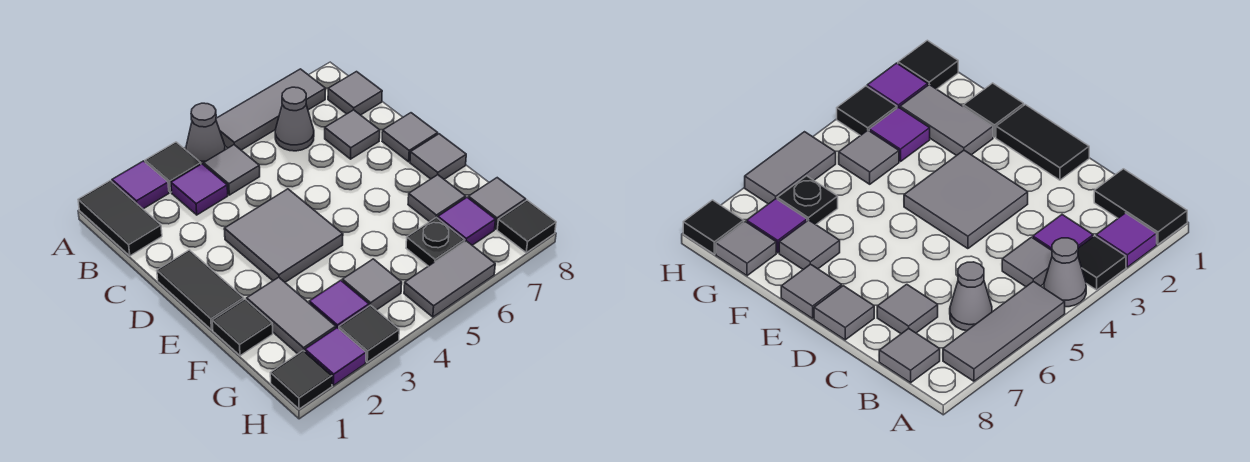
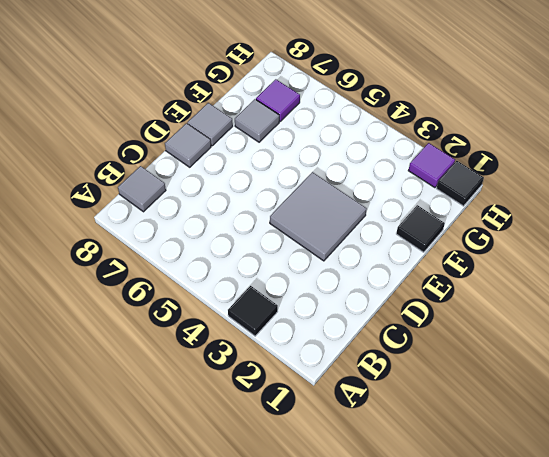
none -> black 1x2 tile [78,181,162,256]
none -> purple 1x1 tile [112,161,169,209]
none -> grey 1x1 cone [186,103,225,165]

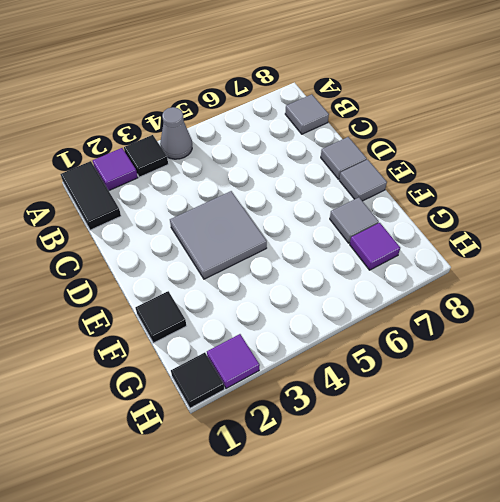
none -> grey 1x3 tile [216,69,326,150]
none -> purple 1x1 tile [171,164,228,215]
none -> grey 1x1 tile [204,145,260,195]

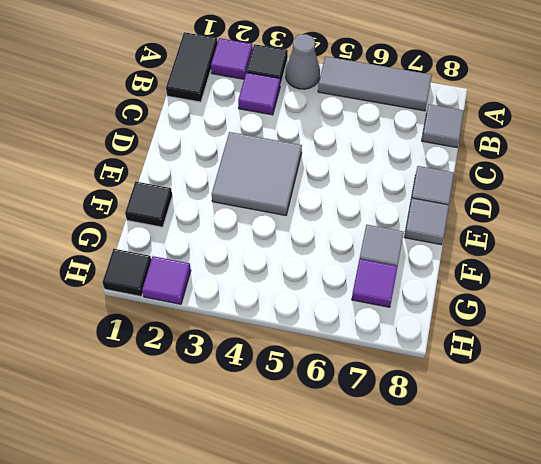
none -> grey 1x1 tile [204,145,260,195]
none -> grey 1x1 cone [275,87,314,151]
none -> grey 1x1 tile [325,110,380,159]

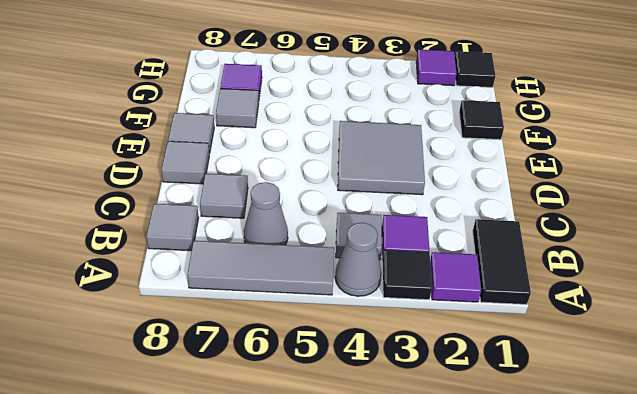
none -> black 1x2 tile [157,250,244,330]
none -> grey 1x2 tile [247,277,336,354]
none -> purple 1x1 tile [309,280,369,329]

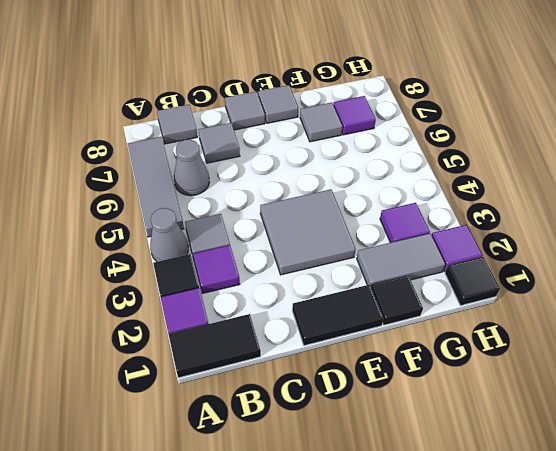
none -> grey 1x1 tile [342,259,402,310]
none -> black 1x1 plate [406,217,465,266]
none -> grey 1x1 tile [468,178,526,229]

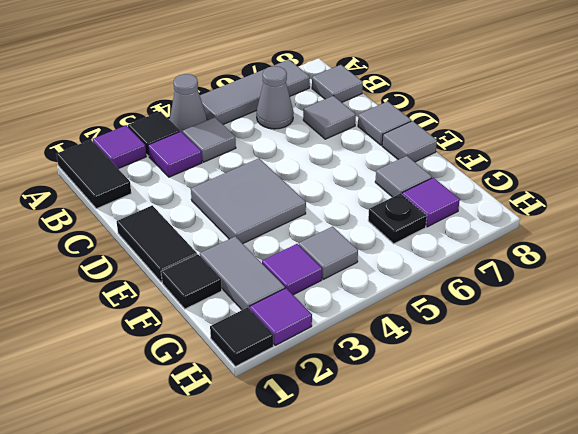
none -> grey 1x1 tile [468,178,526,229]
none -> black 1x1 tile [339,305,399,362]
none -> grey 1x2 tile [404,241,495,317]

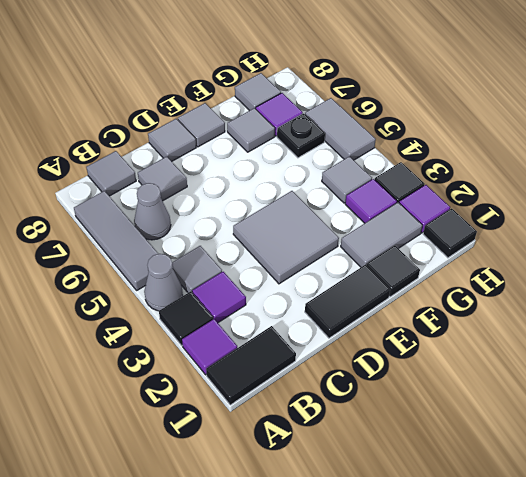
none -> black 1x1 tile [497,200,556,253]

